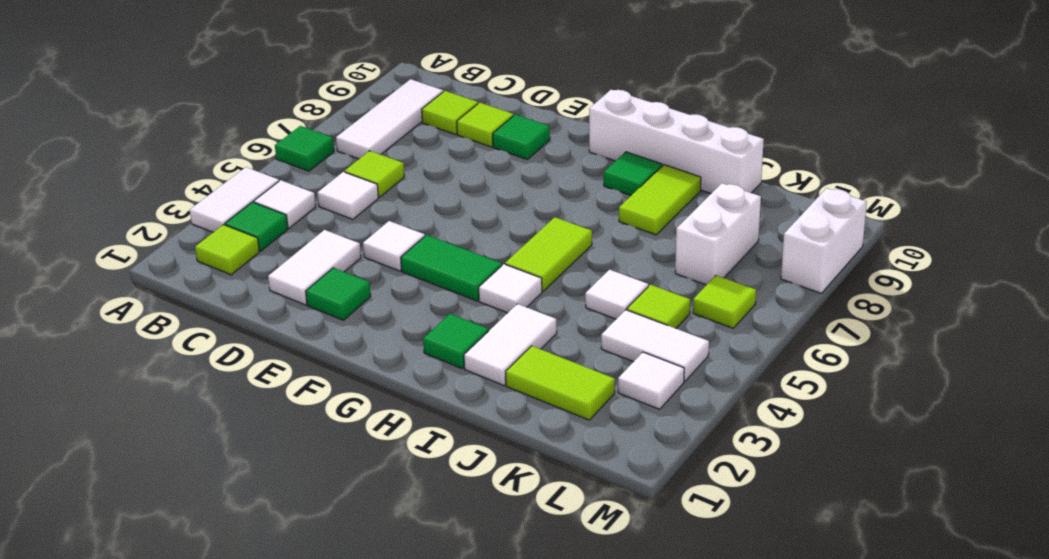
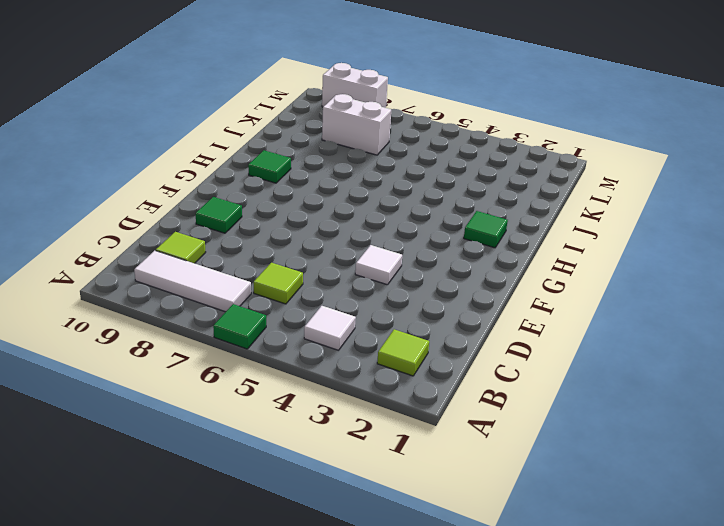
none -> white 1x2 tile [190,167,279,232]
none -> green 1x1 tile [225,202,288,251]
none -> white 1x1 tile [317,172,378,219]
none -> white 1x2 tile [268,230,361,305]

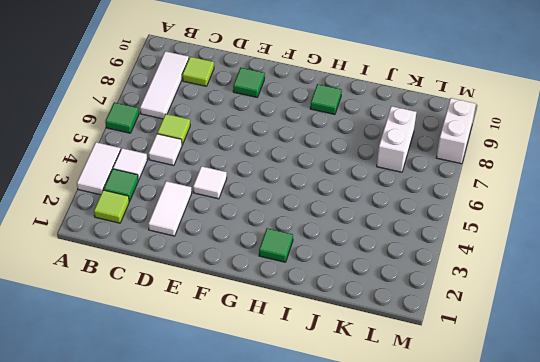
none -> lime 1x1 tile [457,103,514,147]
none -> green 1x1 tile [306,268,371,320]
none -> green 1x2 tile [401,235,502,301]
none -> white 1x4 brick [589,90,764,193]

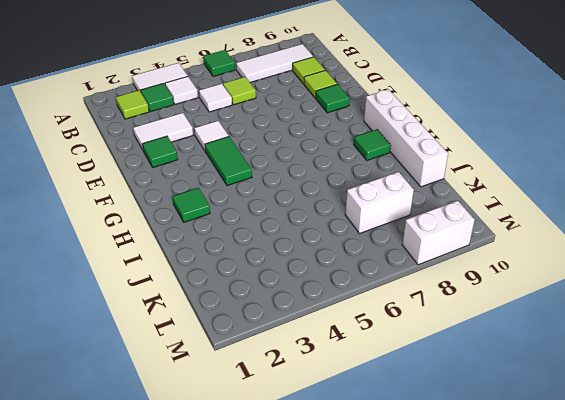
none -> white 1x1 tile [479,264,542,313]
none -> lime 1x2 tile [505,217,592,291]
none -> white 1x2 tile [464,304,557,385]
none -> lime 1x2 tile [619,165,701,235]

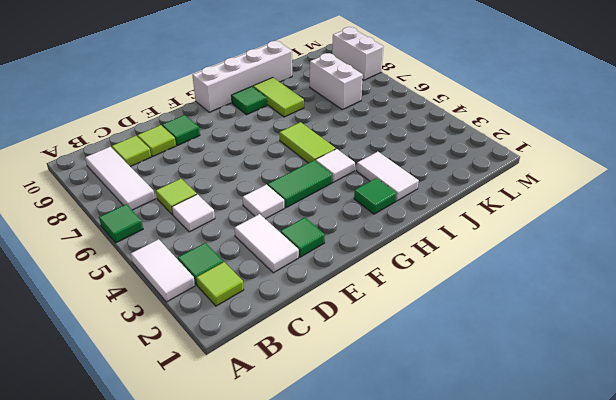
none -> white 1x1 tile [254,180,316,228]
none -> lime 1x2 tile [506,346,615,420]
none -> white 1x1 tile [585,270,648,319]
none -> white 1x2 tile [601,310,709,381]

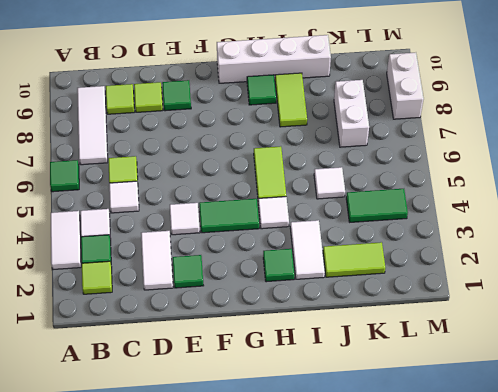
green 1x2 tile [346,189,408,222] -> white 1x2 tile [601,310,709,381]
none -> lime 1x1 tile [627,285,690,328]
none -> white 1x1 tile [618,352,684,409]
none -> lime 1x1 tile [693,275,756,328]

